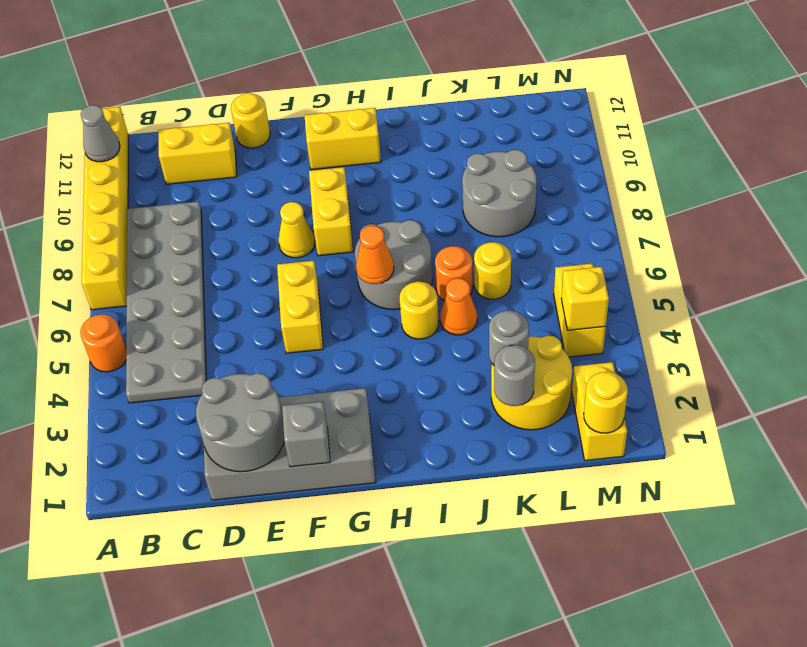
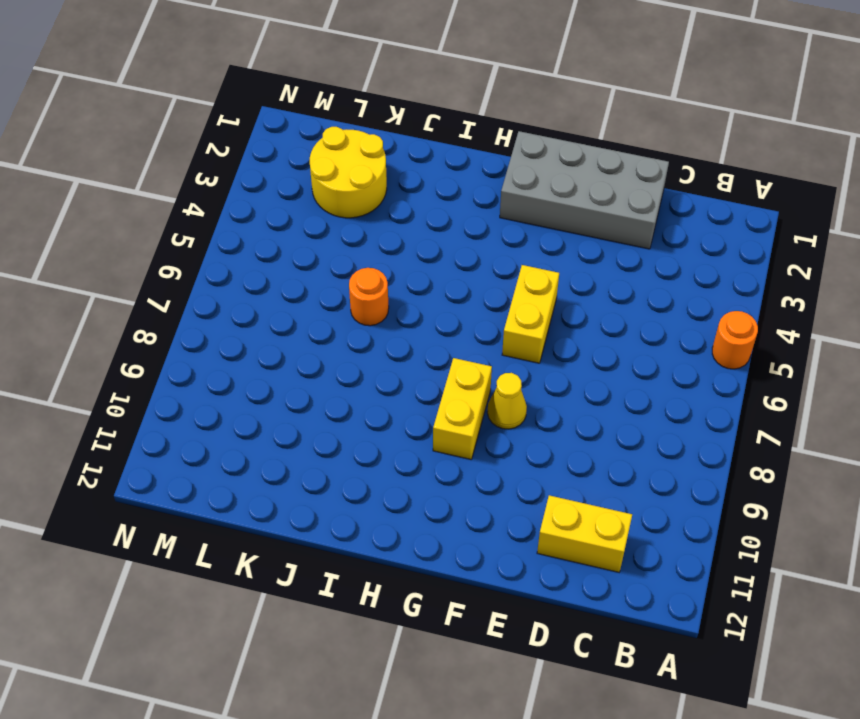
none -> yellow 1x6 brick [82,107,128,310]
none -> grey 2x6 plate [126,202,206,403]
none -> yellow 1x1 round brick [231,93,270,148]

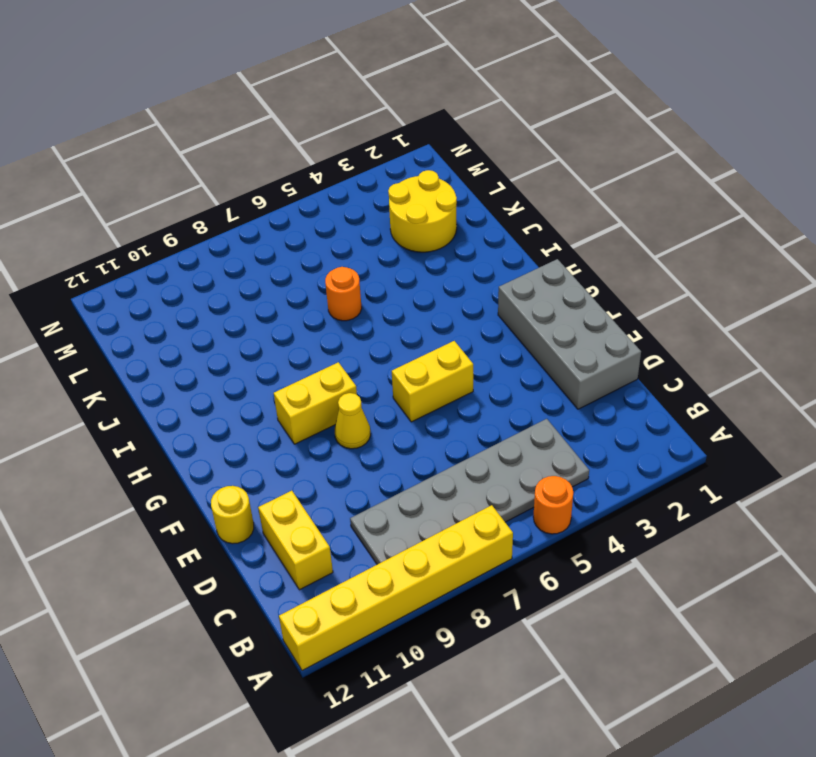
none -> yellow 1x2 brick [304,108,381,170]
none -> grey 2x2 round brick [355,220,433,310]
none -> yellow 1x1 round brick [400,282,439,339]

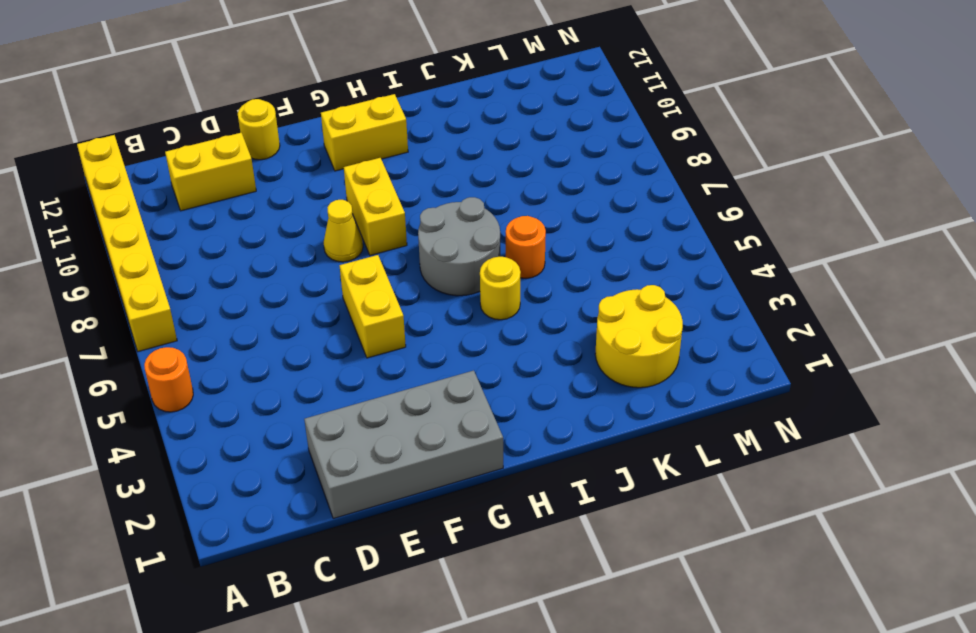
none -> grey 2x6 plate [126,202,206,403]
none -> orange 1x1 cone [440,278,477,335]
none -> yellow 1x1 round brick [474,242,511,299]

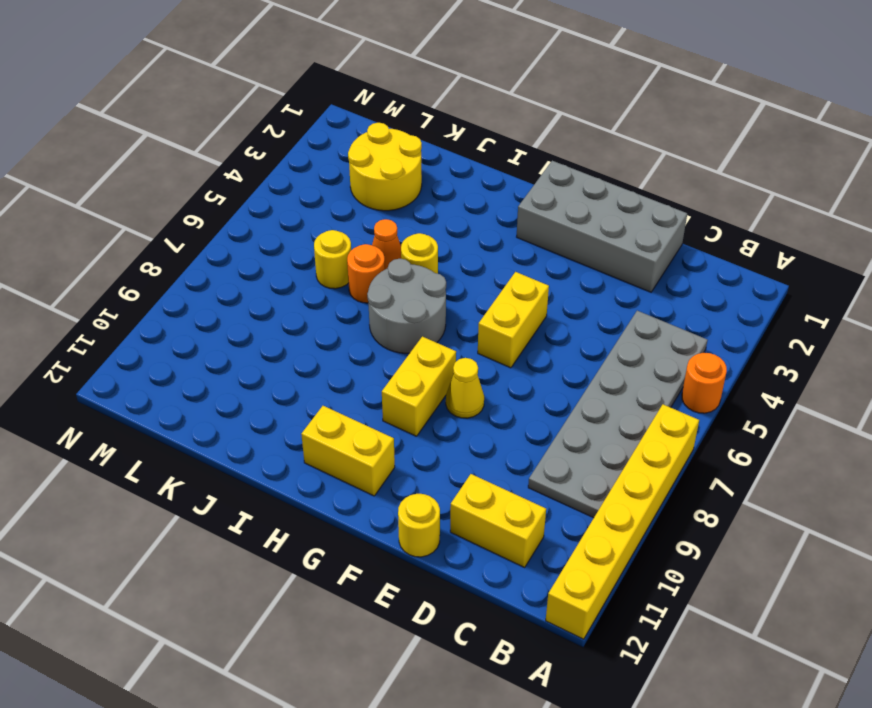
none -> grey 2x2 round brick [462,150,537,237]
none -> yellow 1x2 brick [572,362,627,461]
none -> yellow 1x2 brick [554,264,606,357]

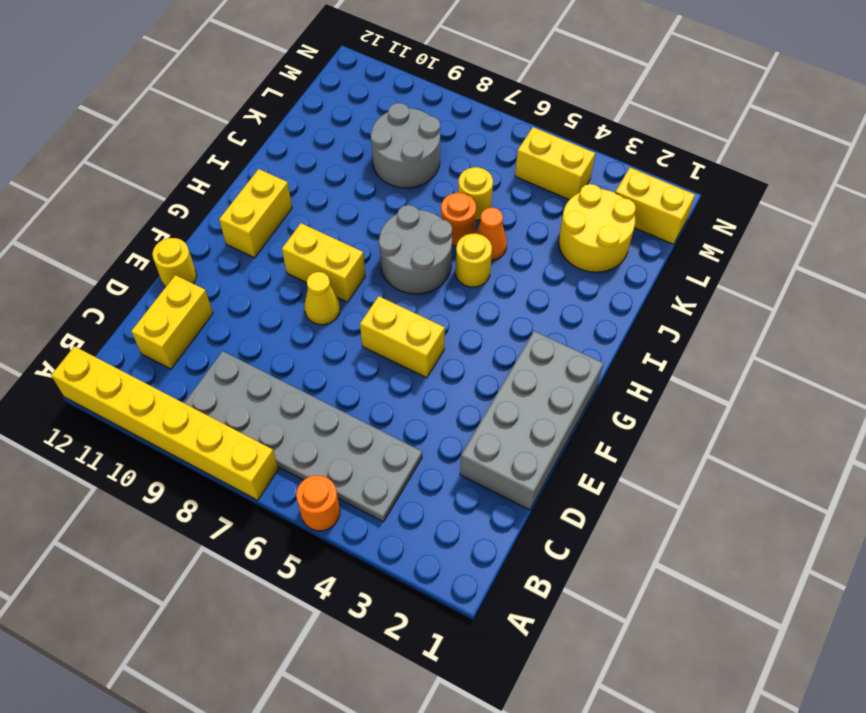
none -> grey 1x1 cone [80,105,120,162]
none -> grey 2x2 round brick [196,373,284,472]
none -> grey 1x1 brick [282,401,330,467]

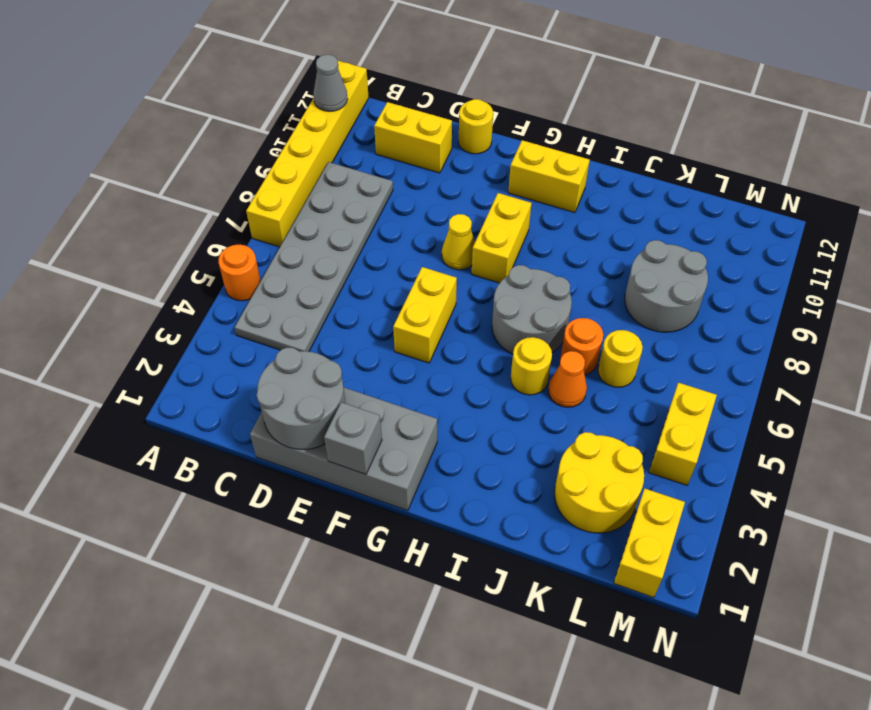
none -> orange 1x1 cone [356,226,394,284]
none -> grey 1x1 round brick [494,345,535,406]
none -> grey 1x1 round brick [489,311,529,365]

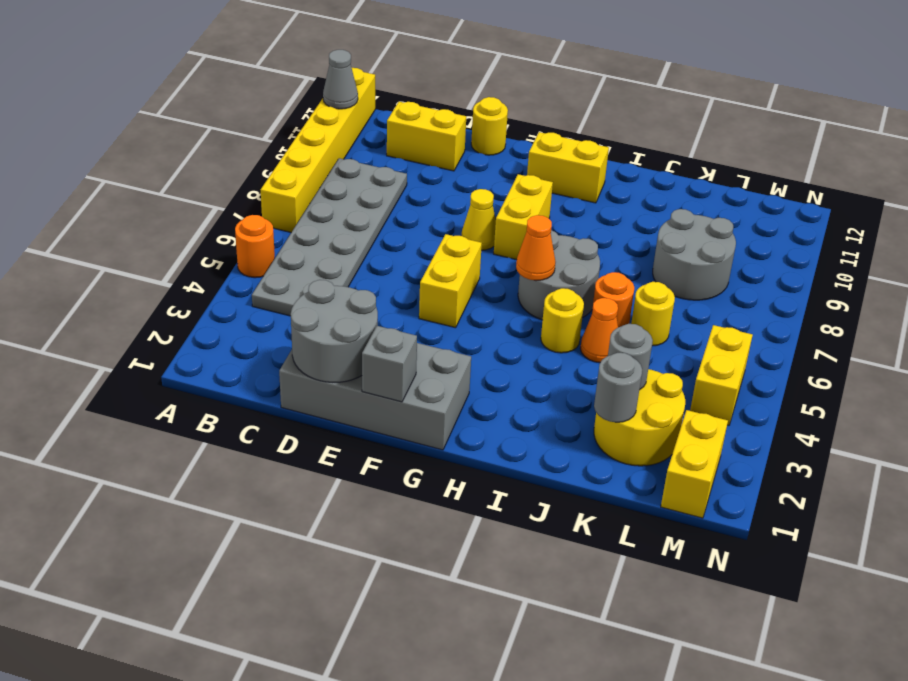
none -> yellow 1x1 round brick [584,372,628,433]
none -> yellow 1x1 brick [561,267,609,330]

